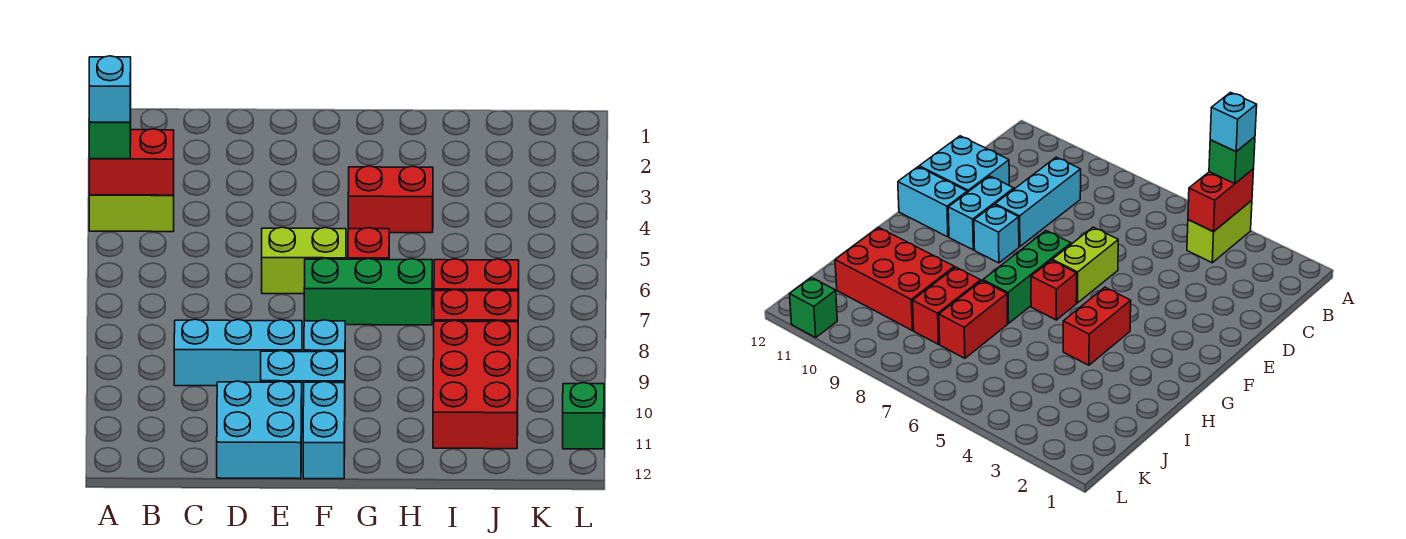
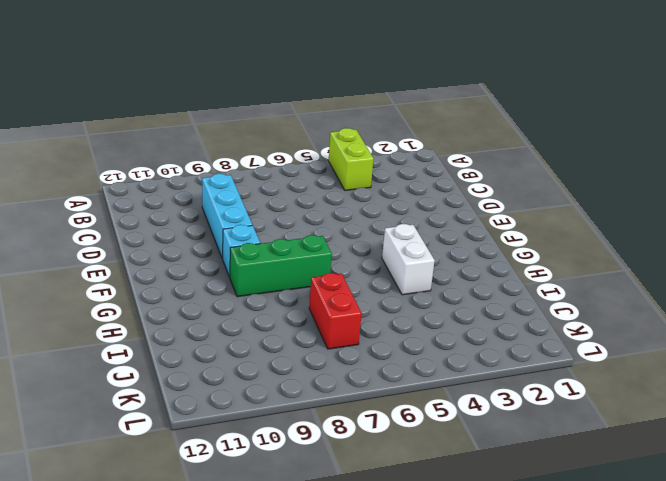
white 1x2 brick [382,224,435,295] -> red 1x2 brick [348,166,433,233]
green 1x3 brick [230,235,332,297] -> green 1x3 brick turned to [304,258,432,325]
none -> cyan 2x2 brick [217,381,302,479]
none -> lime 1x2 brick [262,227,346,294]
none -> cyan 1x2 brick [261,351,345,417]

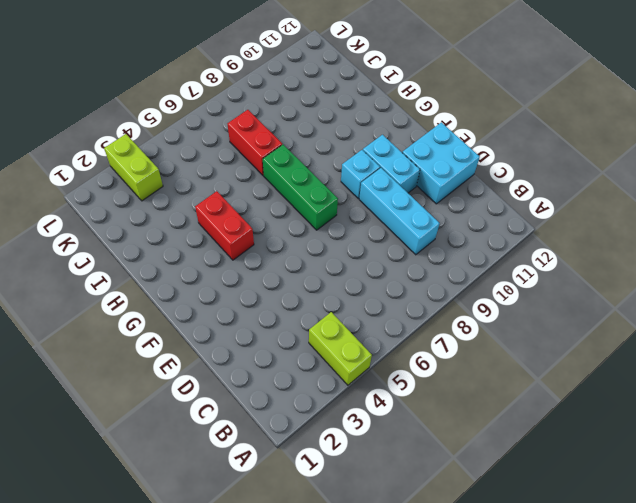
lime 1x2 brick [104,134,163,201] -> lime 1x2 brick moved to [262,227,346,294]
none -> cyan 1x2 brick [303,382,345,479]
none -> red 1x1 brick [348,228,389,260]
none -> red 1x2 brick [434,290,518,322]

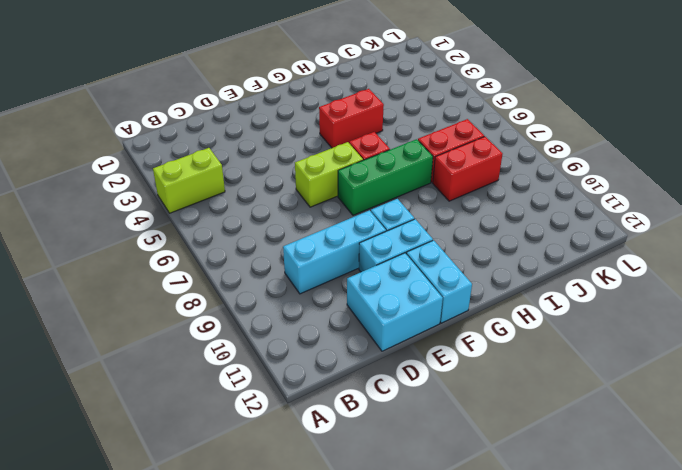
none -> red 2x3 brick [433,320,518,449]
none -> green 1x1 brick [563,383,604,449]
none -> red 1x2 brick [89,129,174,195]

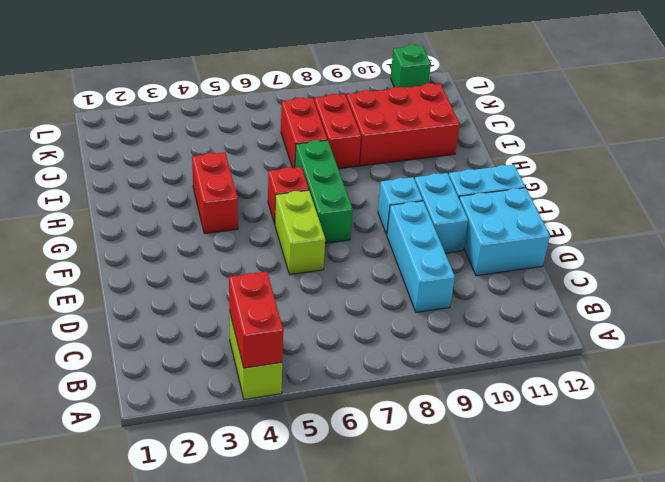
none -> green 1x1 brick [89,109,131,159]
none -> cyan 1x1 brick [89,56,131,122]

